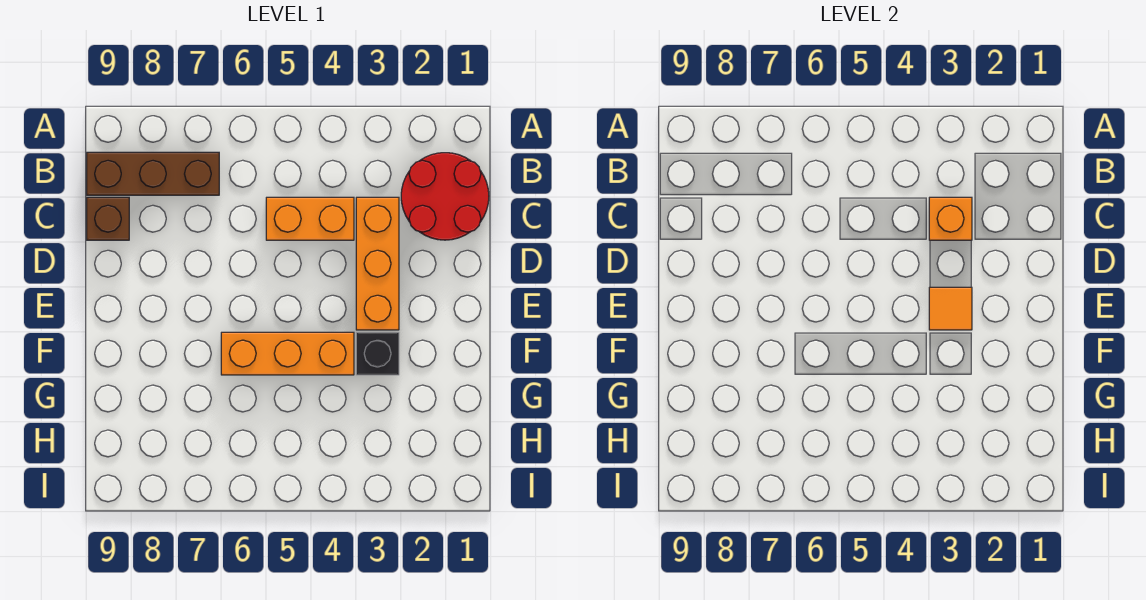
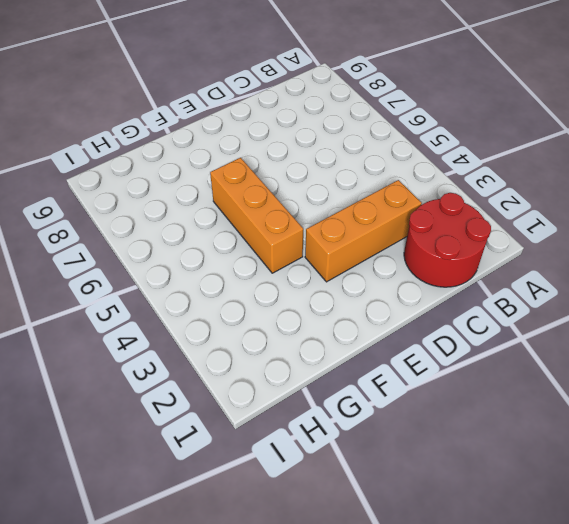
none -> brown 1x3 brick [87,152,219,195]
none -> orange 1x2 brick [266,197,354,240]

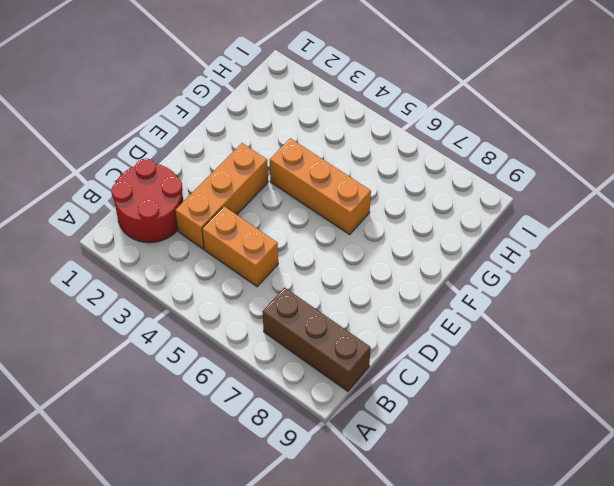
none -> brown 1x1 brick [87,197,129,240]
none -> black 1x1 brick [356,332,399,375]

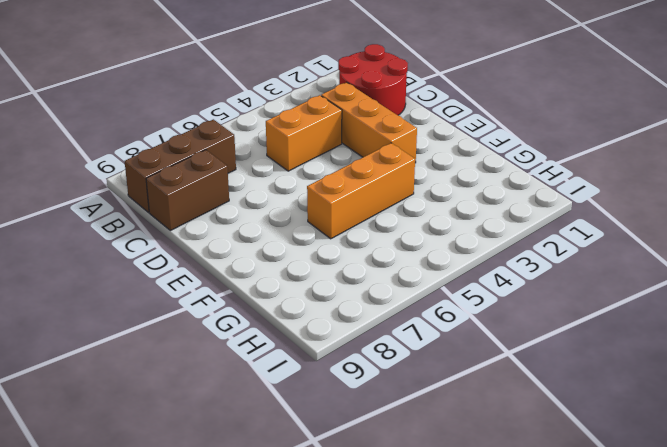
brown 1x2 brick [146,150,229,231] -> brown 1x1 brick [87,197,129,240]
none -> black 1x1 brick [356,332,399,375]
none -> orange 1x1 brick [929,197,972,240]

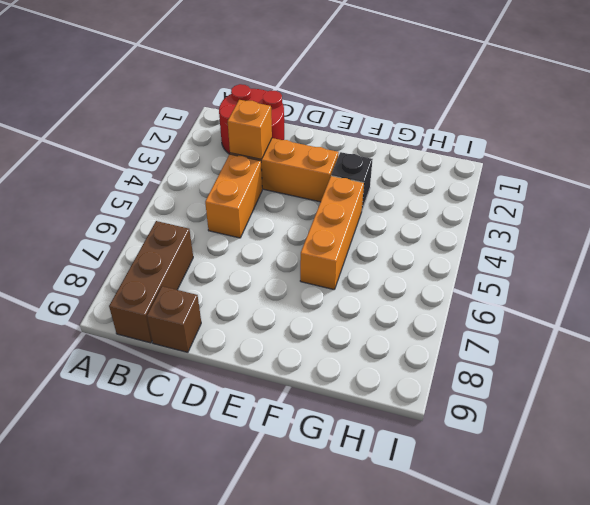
none -> orange 1x1 tile [929,287,972,330]

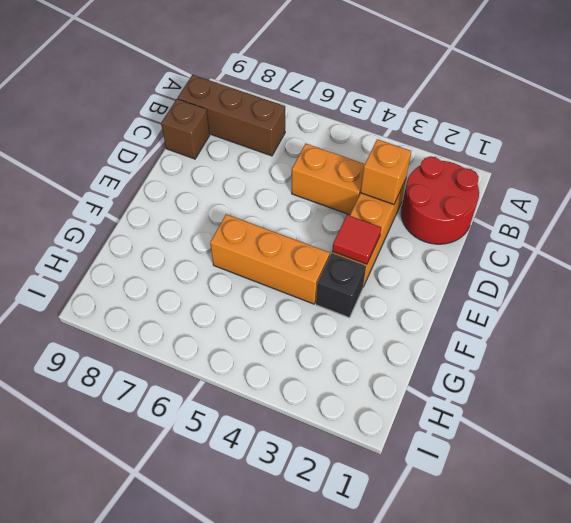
red 1x1 tile [332,215,381,264] -> orange 1x1 tile [929,287,972,330]

